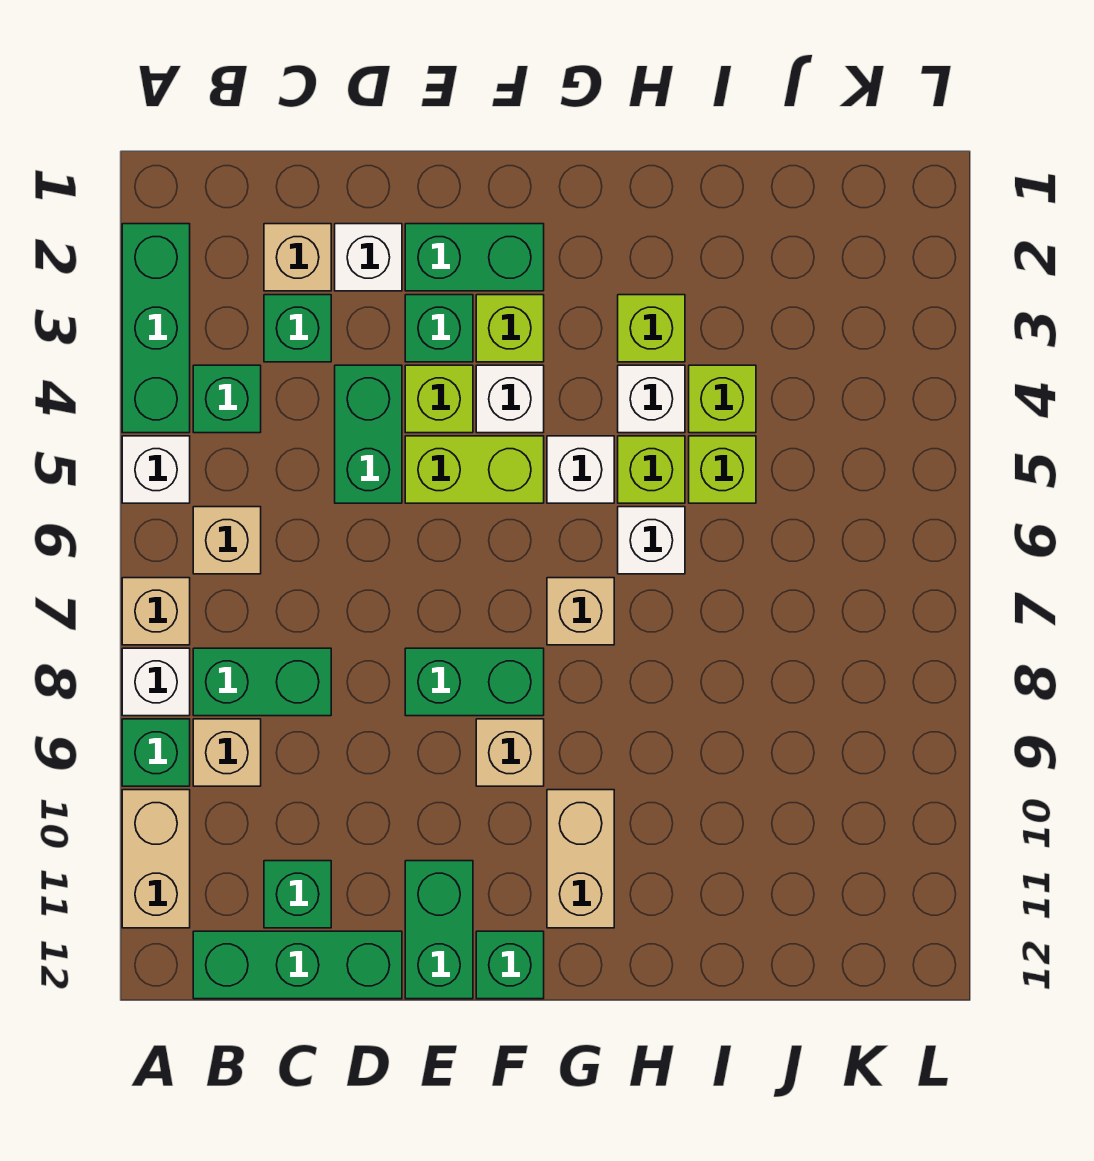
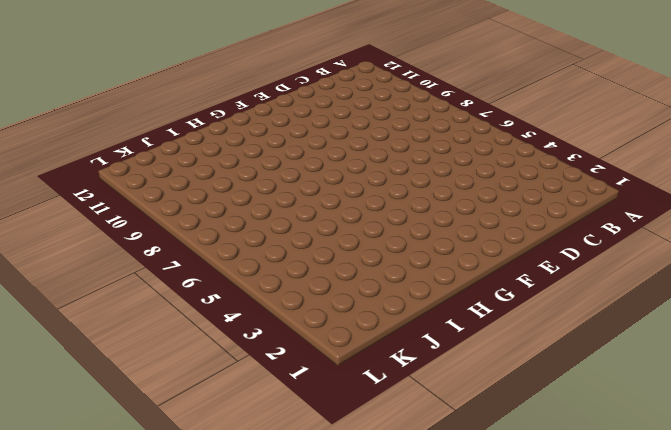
none -> green 1x3 brick [122,224,190,433]
none -> white 1x1 brick [122,436,190,503]
none -> tan 1x1 brick [122,578,190,645]
none -> white 1x1 brick [122,648,190,716]

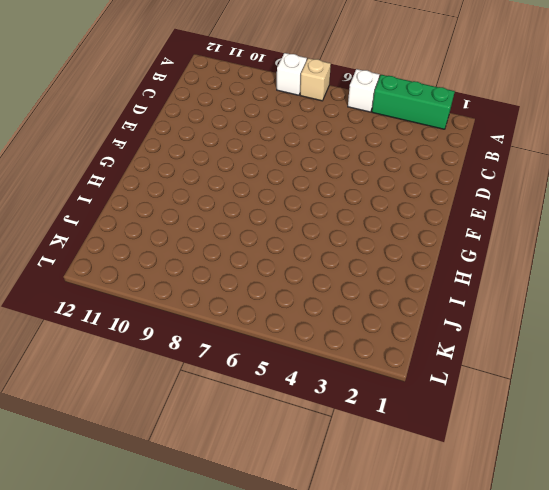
none -> green 1x1 brick [122,719,190,786]
none -> tan 1x2 brick [122,790,190,928]
none -> green 1x1 brick [193,365,261,433]
none -> tan 1x1 brick [193,507,261,574]

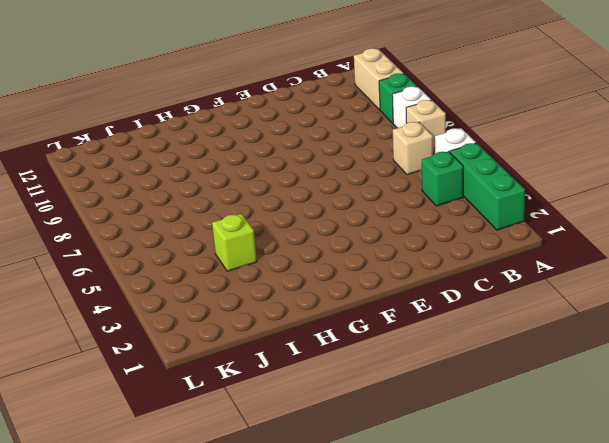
none -> green 1x2 brick [193,648,331,716]
none -> tan 1x1 brick [193,719,261,786]
none -> green 1x3 brick [193,931,402,999]
none -> tan 1x1 brick [264,224,331,291]

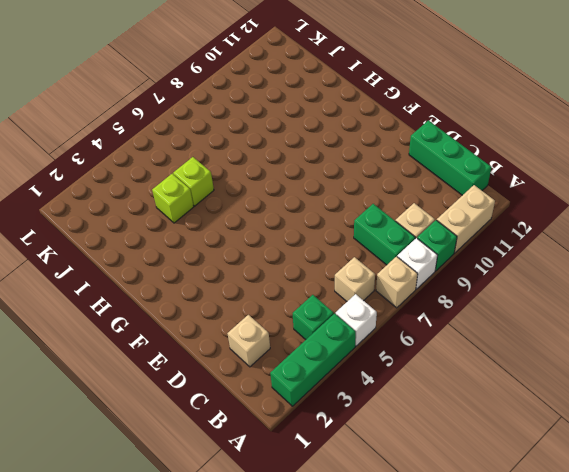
none -> green 1x1 brick [264,295,331,362]
none -> green 1x1 brick [264,861,331,928]
none -> white 1x1 brick [335,224,402,291]
none -> green 1x2 brick [335,365,402,503]

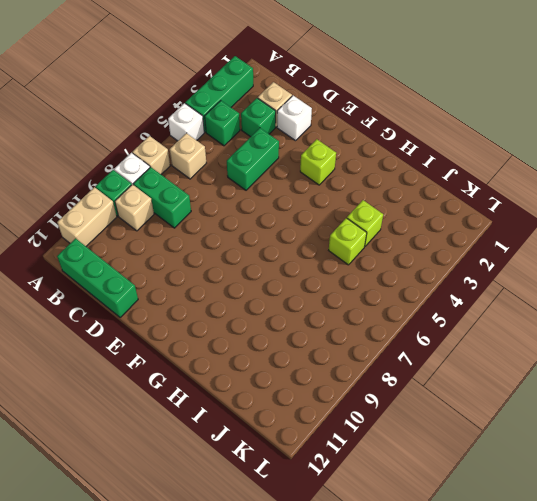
none -> green 1x1 brick [264,861,331,928]
none -> green 1x2 brick [405,224,544,291]
none -> green 1x1 brick [405,295,473,362]
none -> lime 1x1 brick [405,365,473,433]

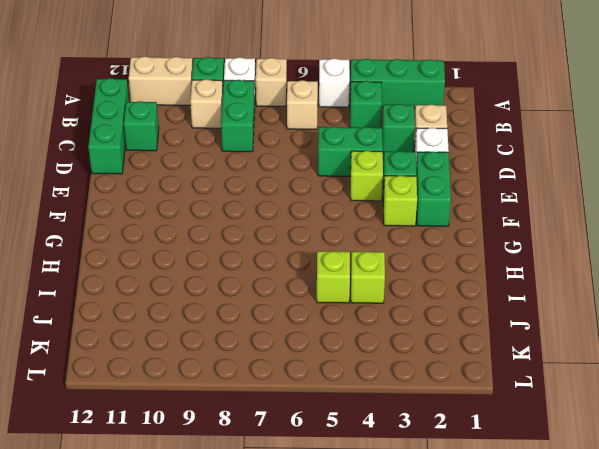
none -> lime 1x2 brick [405,436,544,503]
none -> green 1x2 brick [405,648,544,716]
none -> green 1x2 brick [405,861,473,999]
none -> white 1x1 brick [476,365,544,433]

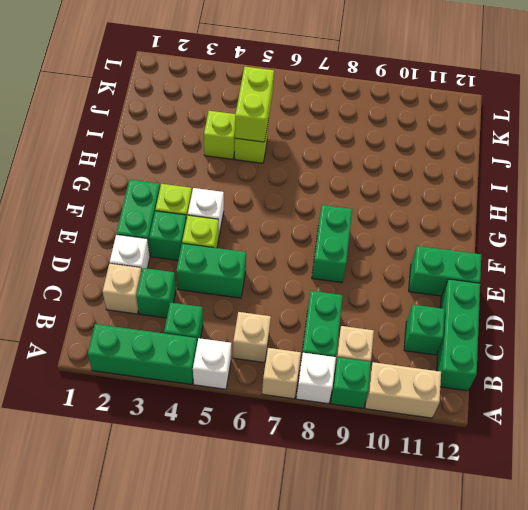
lime 1x2 brick [235,67,274,142] -> lime 1x2 brick moved to [405,436,544,503]
none -> tan 1x1 brick [476,719,544,786]
none -> green 1x1 brick [476,931,544,999]
none -> white 1x1 brick [547,436,614,503]
none -> tan 1x1 brick [547,578,614,645]

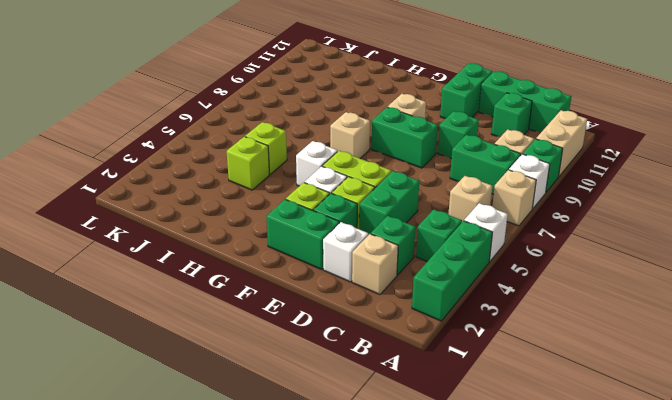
green 1x1 brick [438,111,479,159] -> green 1x1 brick moved to [476,931,544,999]
none -> tan 1x2 brick [547,790,614,928]
none -> lime 1x1 brick [618,295,685,362]
none -> white 1x1 brick [618,365,685,433]
none -> lime 1x1 brick [618,436,685,503]

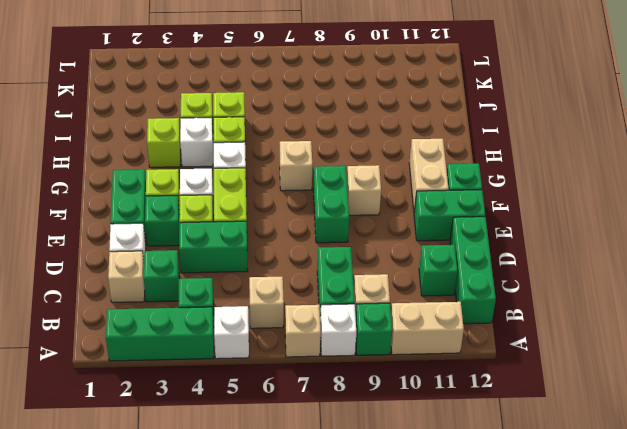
tan 1x2 brick [409,139,449,211] -> tan 1x2 brick turned to [547,790,614,928]
none -> white 1x1 brick [618,507,685,574]

